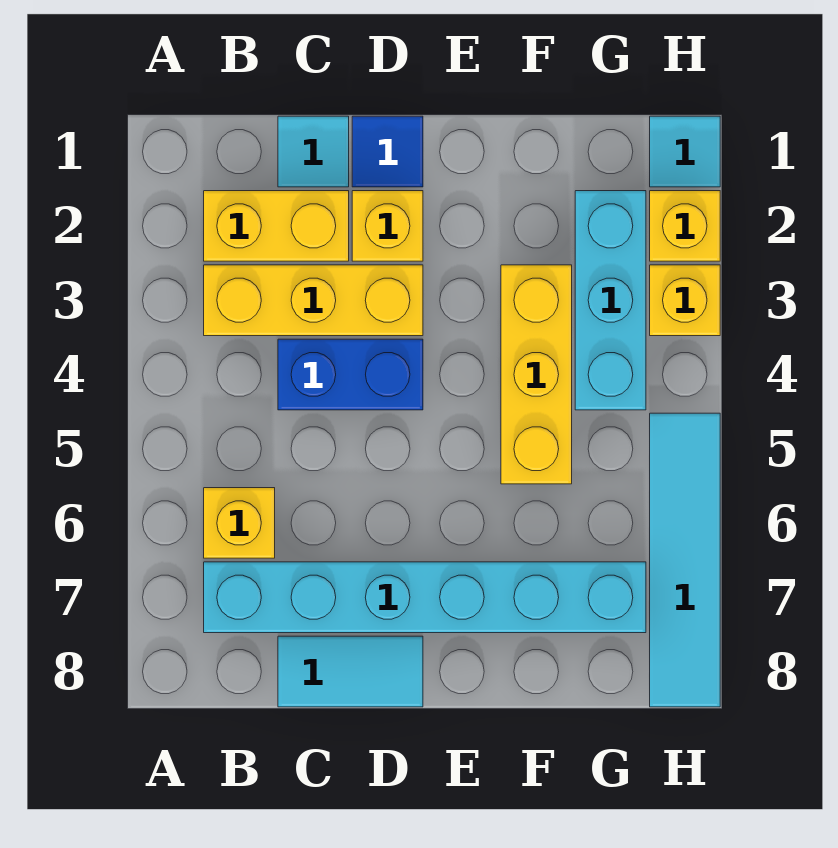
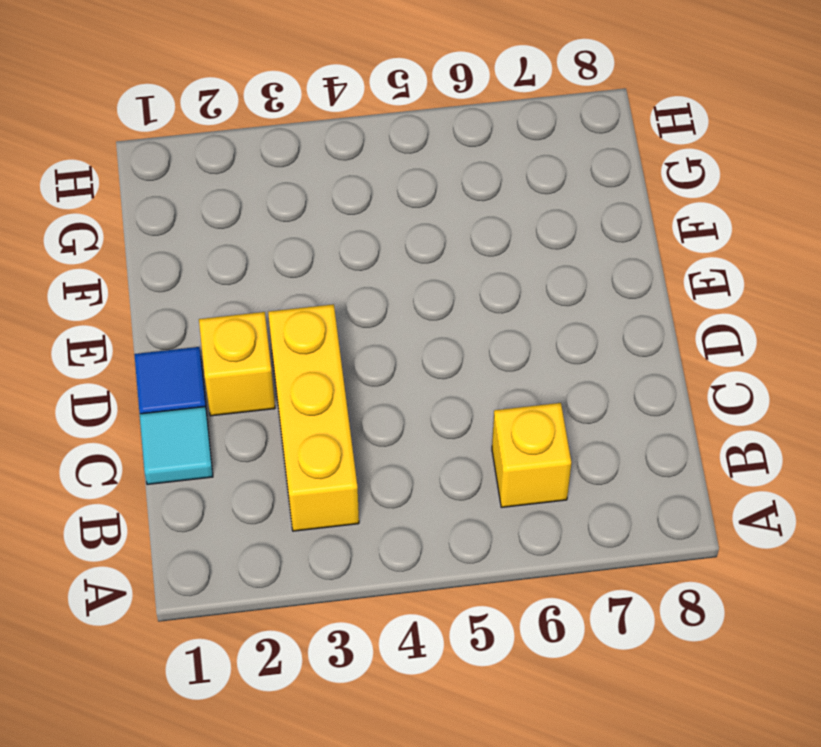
none -> yellow 1x2 brick [204,191,349,261]
none -> cyan 1x6 brick [204,562,646,633]
none -> blue 1x2 brick [278,339,423,410]

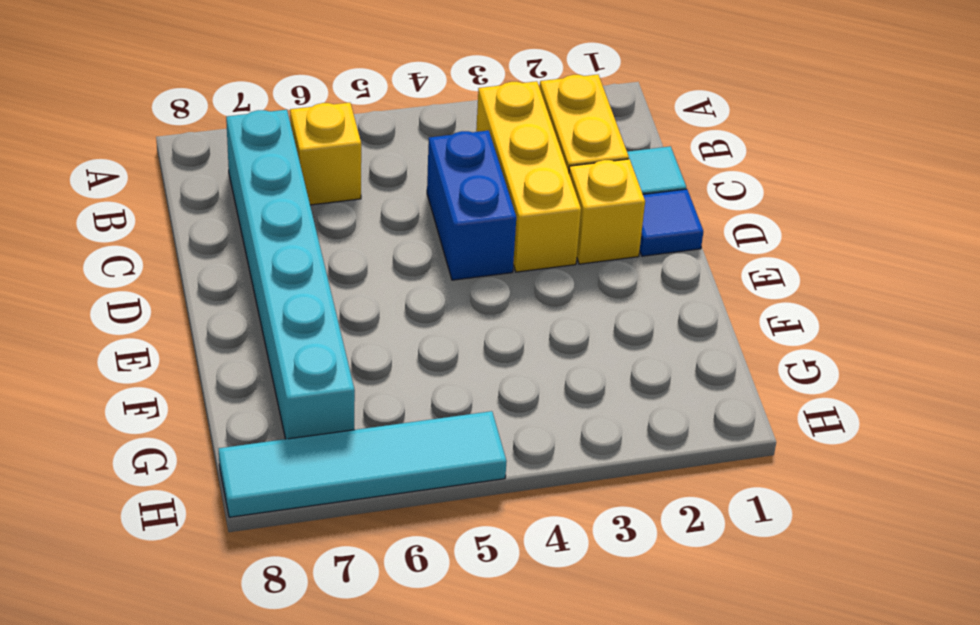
none -> cyan 1x2 tile [278,636,423,707]
none -> yellow 1x3 brick [501,265,572,484]
none -> cyan 1x3 brick [575,191,646,410]

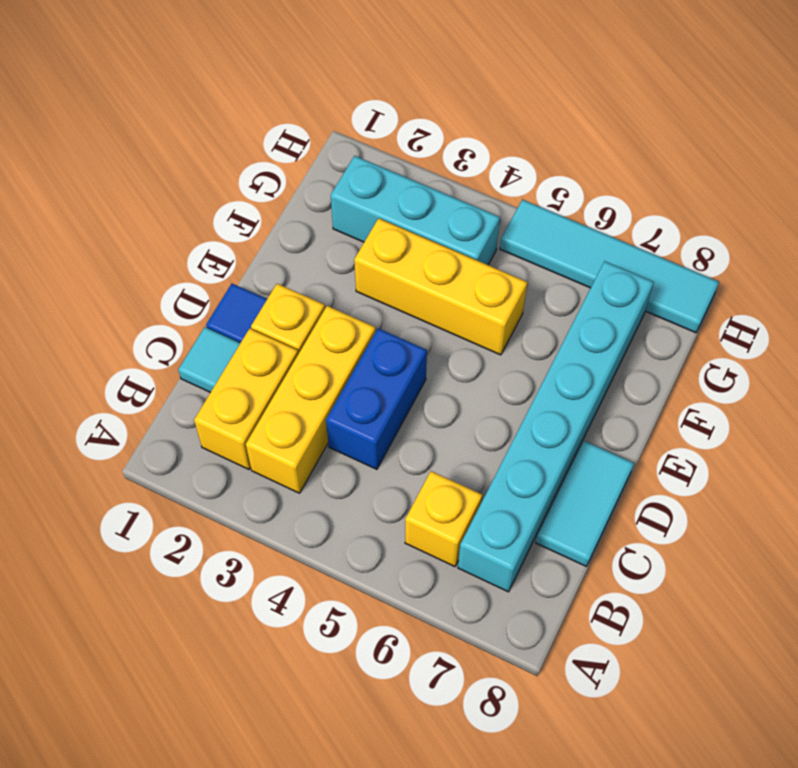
none -> cyan 1x1 tile [650,116,720,187]
none -> yellow 1x1 brick [650,191,720,261]
none -> yellow 1x1 brick [650,265,720,336]

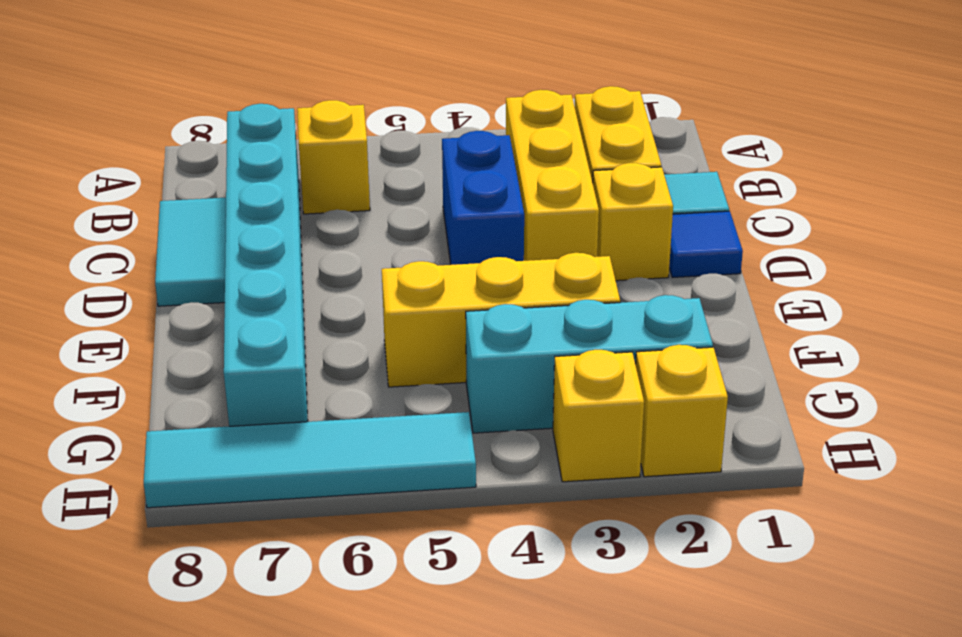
none -> cyan 1x1 tile [650,116,720,187]

